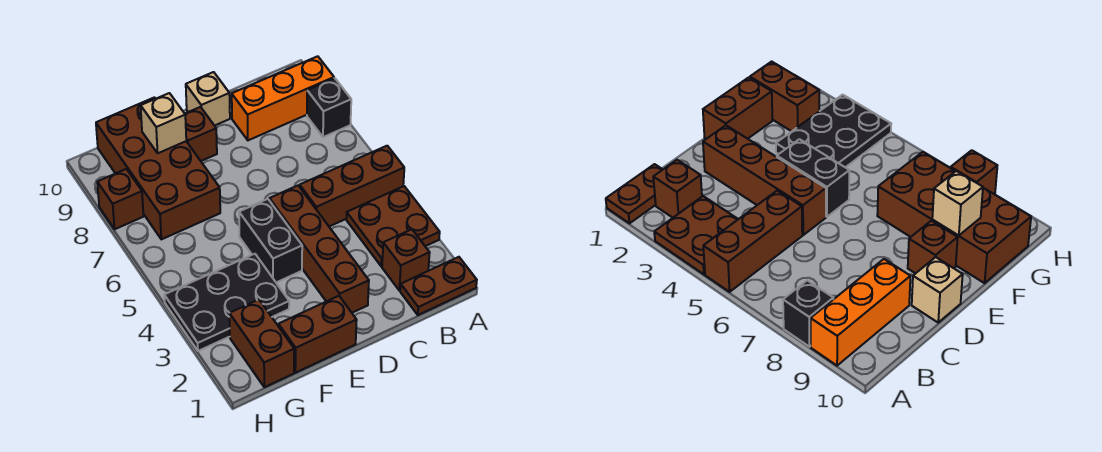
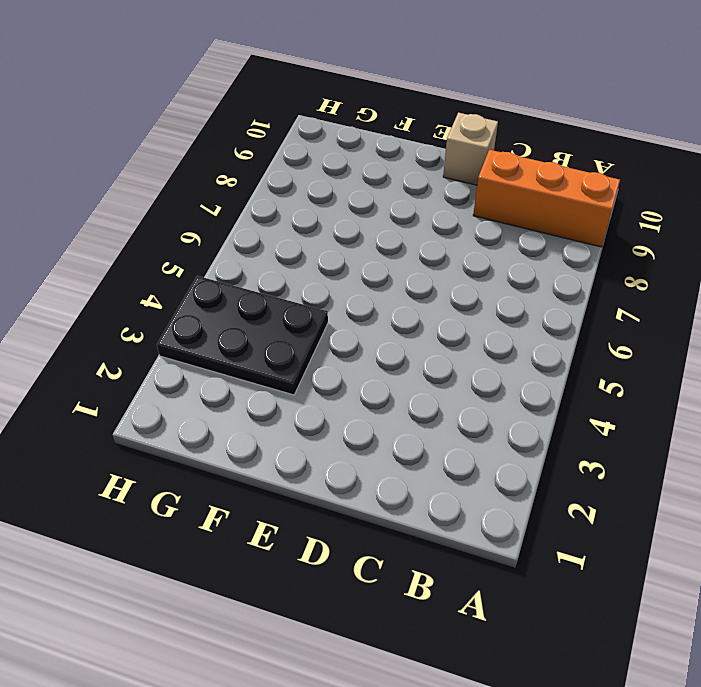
none -> brown 1x2 plate [400,257,477,315]
none -> brown 2x2 plate [346,186,440,266]
none -> brown 1x3 brick [300,146,404,226]

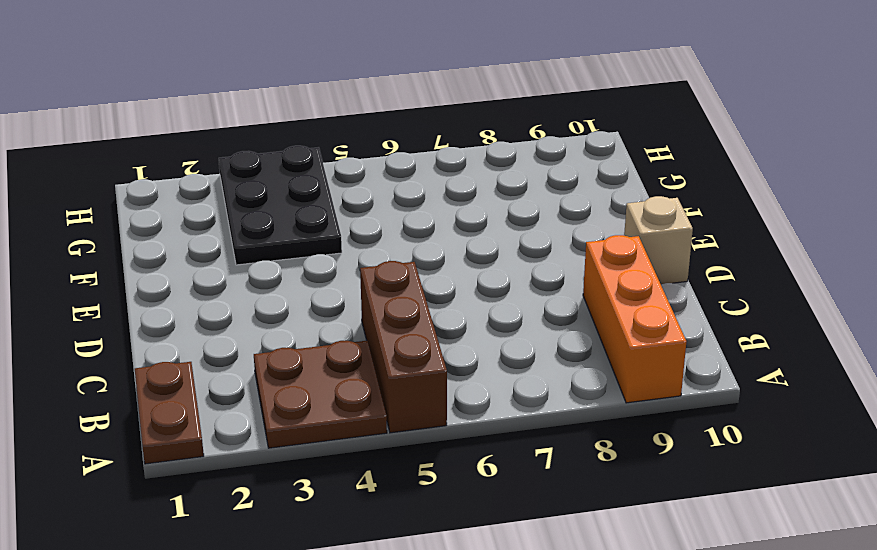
none -> black 1x1 brick [307,78,351,137]
none -> brown 1x1 brick [382,229,430,291]
none -> brown 1x4 brick [269,186,369,313]

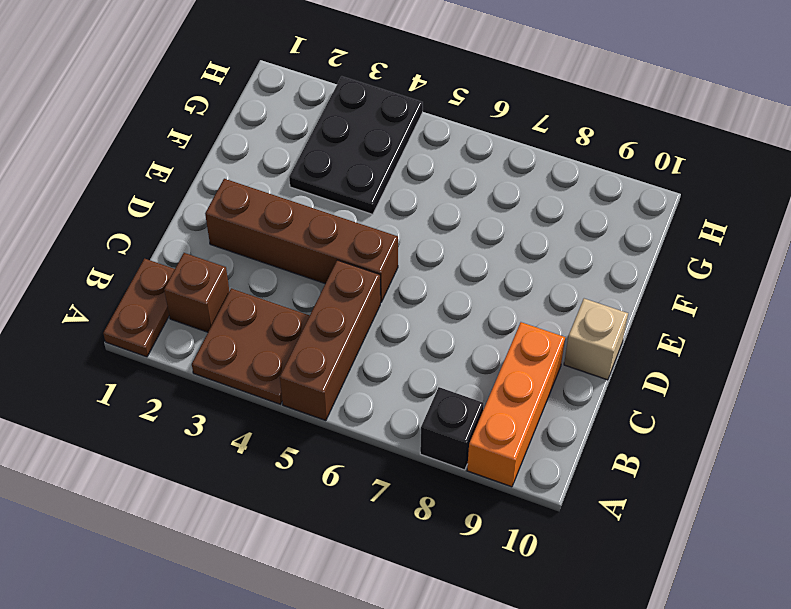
none -> brown 1x2 brick [278,296,357,373]
none -> black 1x2 brick [239,199,302,282]
none -> brown 1x1 brick [185,107,217,161]

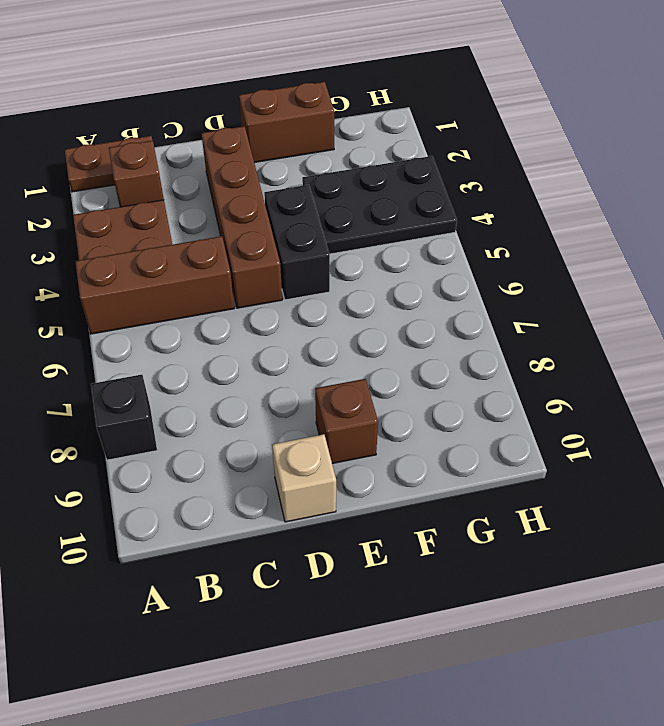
none -> orange 1x3 brick [232,56,334,140]
none -> brown 2x4 brick [96,97,220,239]
none -> brown 1x2 brick [229,300,294,387]

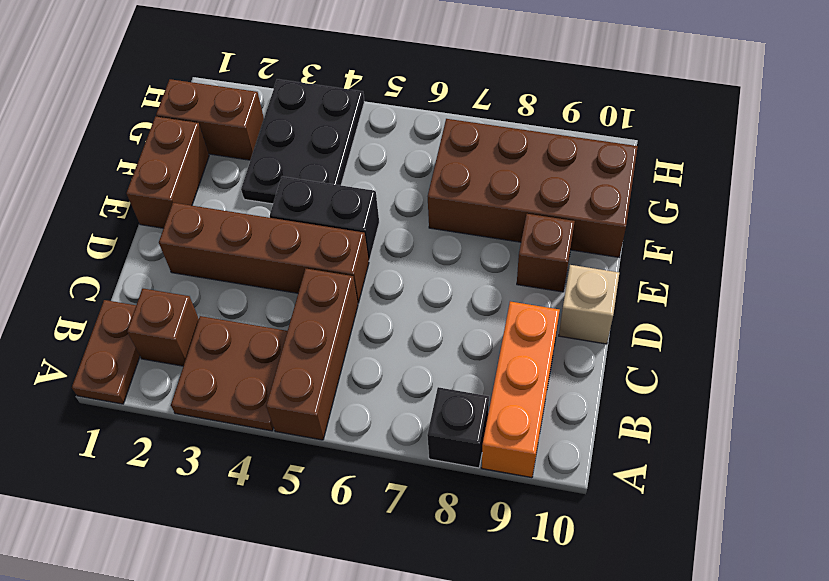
none -> brown 1x1 brick [97,169,144,229]
none -> tan 1x1 brick [141,93,186,153]

